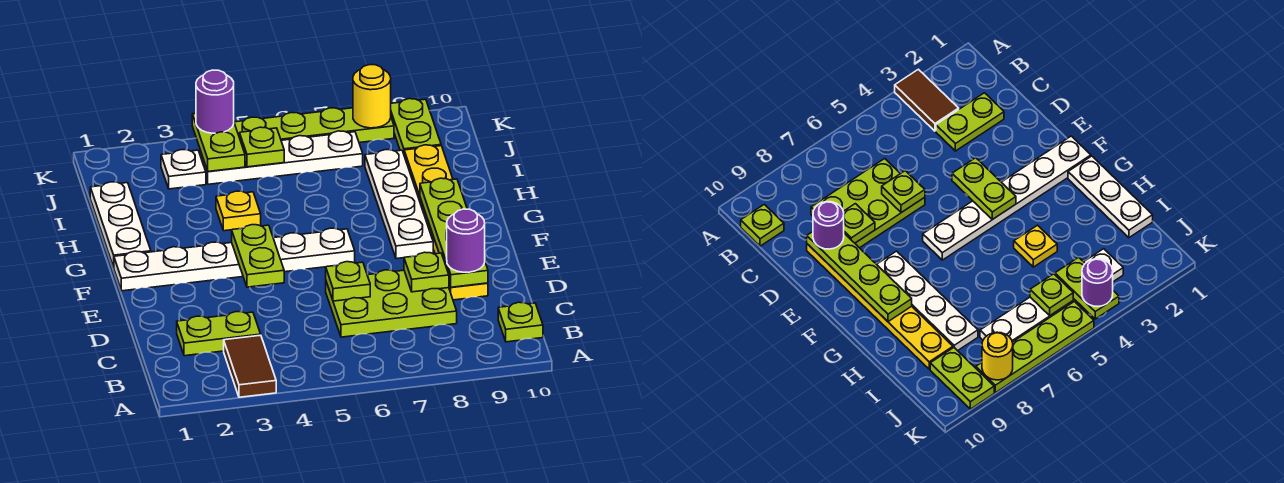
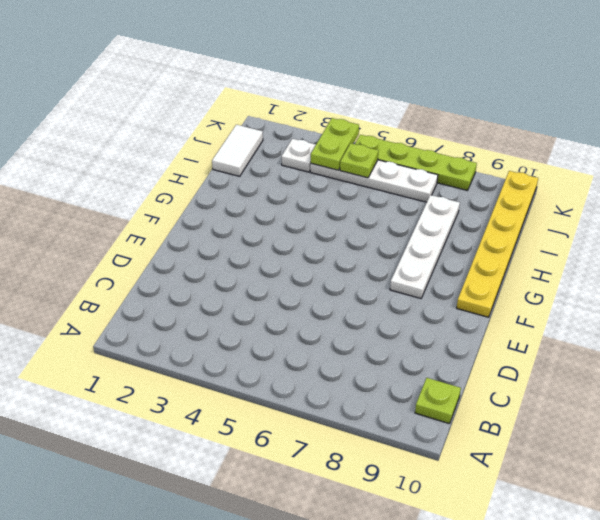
yellow 1x6 plate [457,171,538,317] -> yellow 1x6 plate moved to [404,145,488,300]
white 1x2 tile [212,125,263,176] -> white 1x3 plate [90,182,151,267]
none -> brown 1x2 tile [224,335,276,397]
none -> lime 1x2 plate [177,312,261,356]
none -> lime 2x3 plate [326,270,457,337]

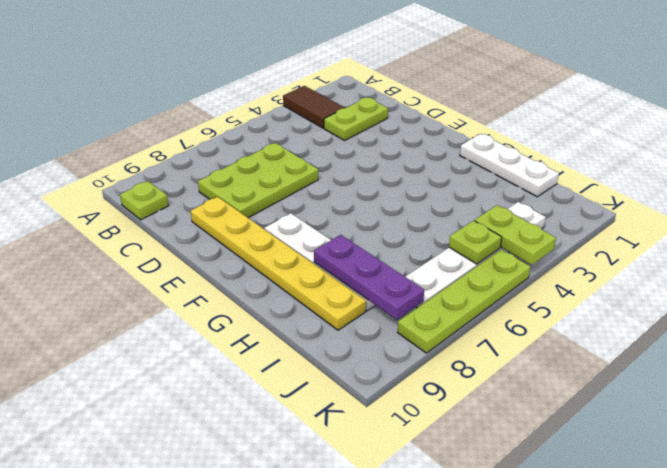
purple 1x3 plate [314,235,424,319] -> none
none -> white 1x6 plate [114,228,355,291]
none -> yellow 1x1 plate [216,191,261,231]
none -> lime 1x2 plate [391,99,441,154]

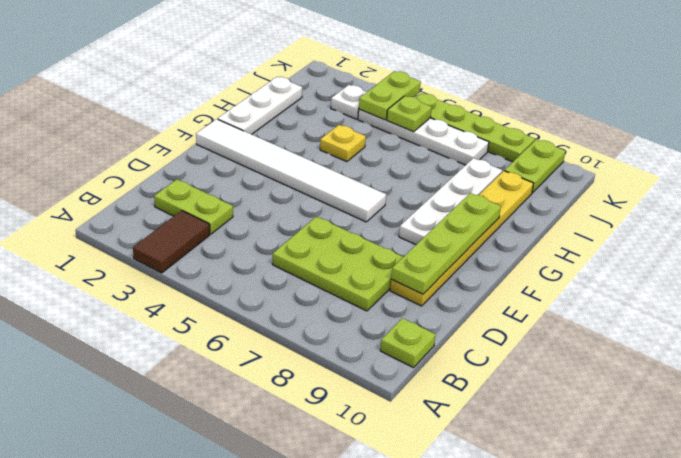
white 1x6 tile [196,119,386,222] -> white 1x6 plate [114,228,355,291]
none -> lime 1x1 plate [326,262,370,301]
none -> lime 1x1 plate [404,252,449,292]
none -> lime 1x2 plate [232,225,284,287]

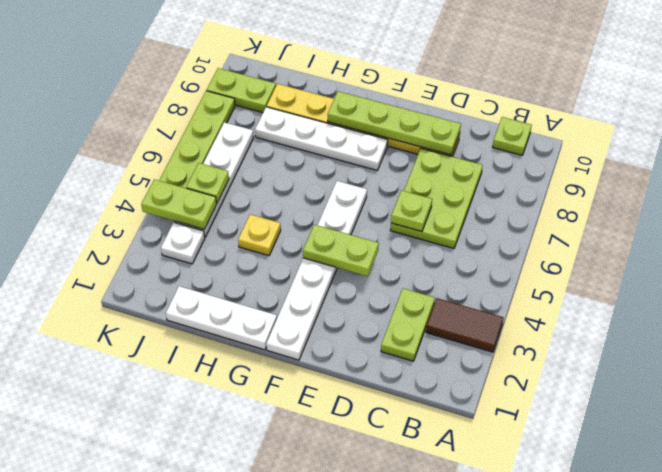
none -> lime 1x1 plate [404,252,449,292]
none -> yellow 1x1 round brick [353,65,391,128]
none -> purple 1x1 round brick [447,209,485,272]

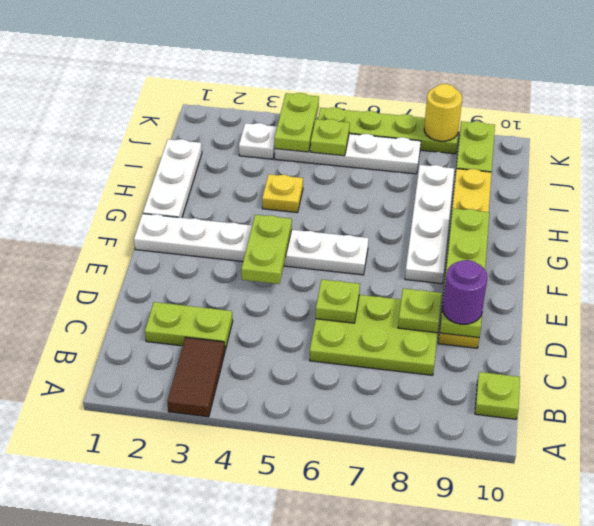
none -> purple 1x1 round brick [196,70,234,133]

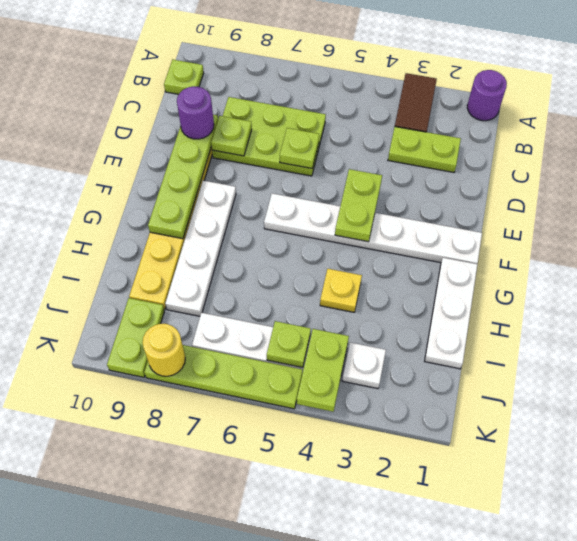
purple 1x1 round brick [467,70,507,121] -> purple 1x1 round brick moved to [196,70,234,133]

